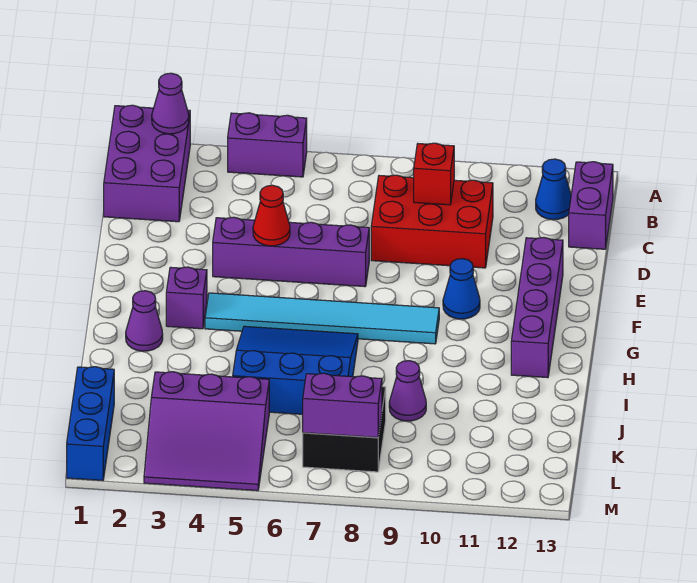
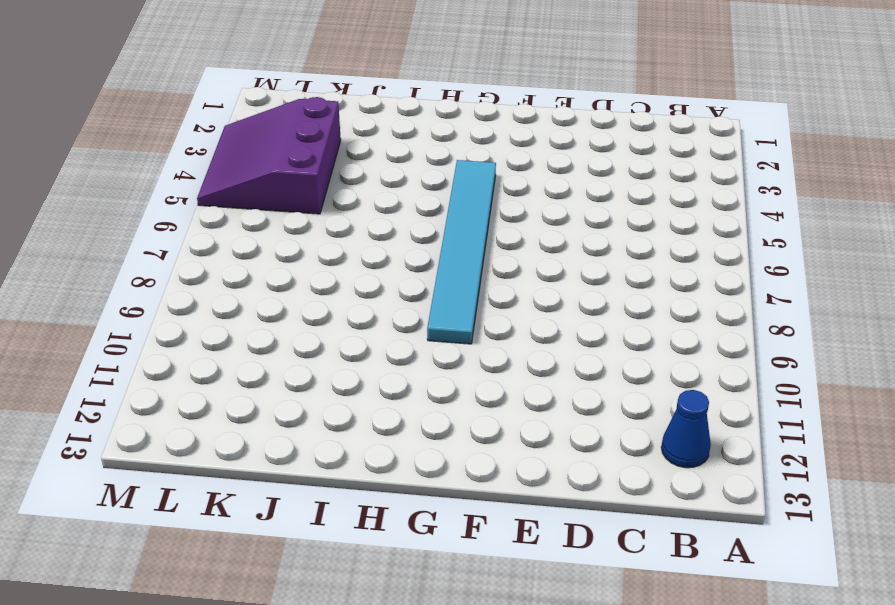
none -> purple 2x3 brick [104,105,190,222]
none -> purple 1x2 brick [228,113,307,177]
none -> purple 1x2 brick [569,162,613,249]

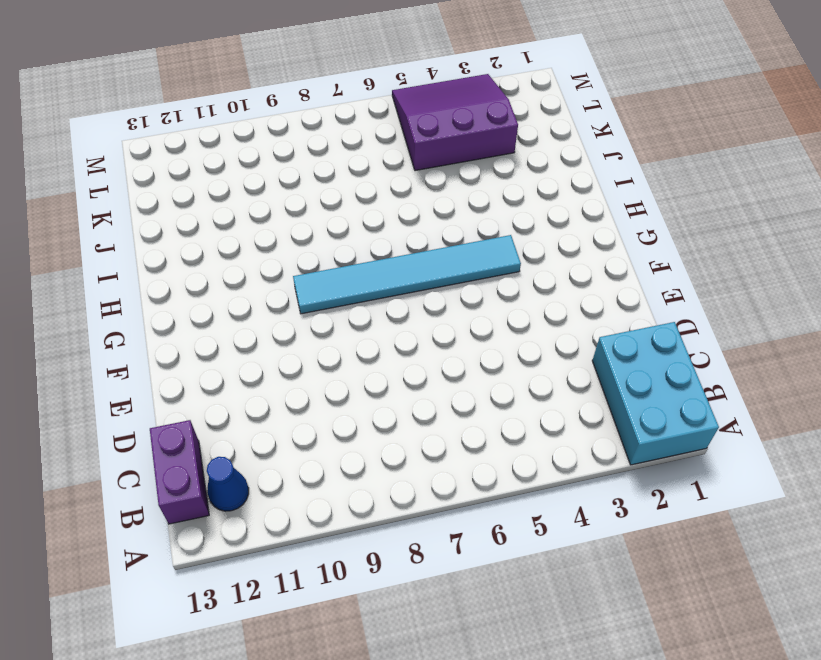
cyan 2x3 brick [592,322,719,465] -> purple 2x3 brick [104,105,190,222]
none -> purple 1x2 brick [228,113,307,177]
none -> red 2x3 brick [371,175,493,268]
none -> purple 1x4 brick [213,217,369,287]

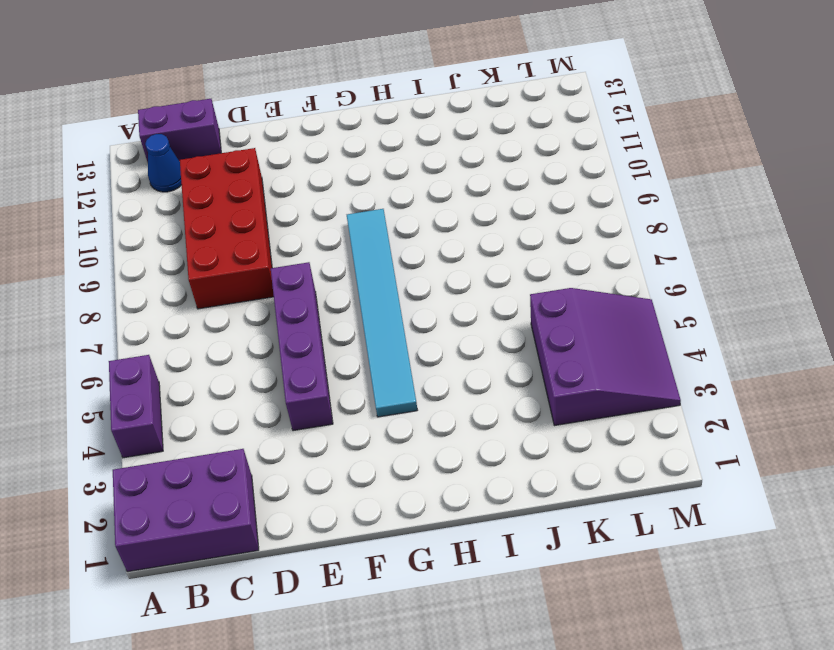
red 2x4 brick [180,148,274,309] -> red 2x3 brick [371,175,493,268]
none -> purple 1x4 brick [511,238,563,378]
none -> blue 1x1 cone [443,259,480,319]
none -> purple 1x1 brick [166,267,207,329]

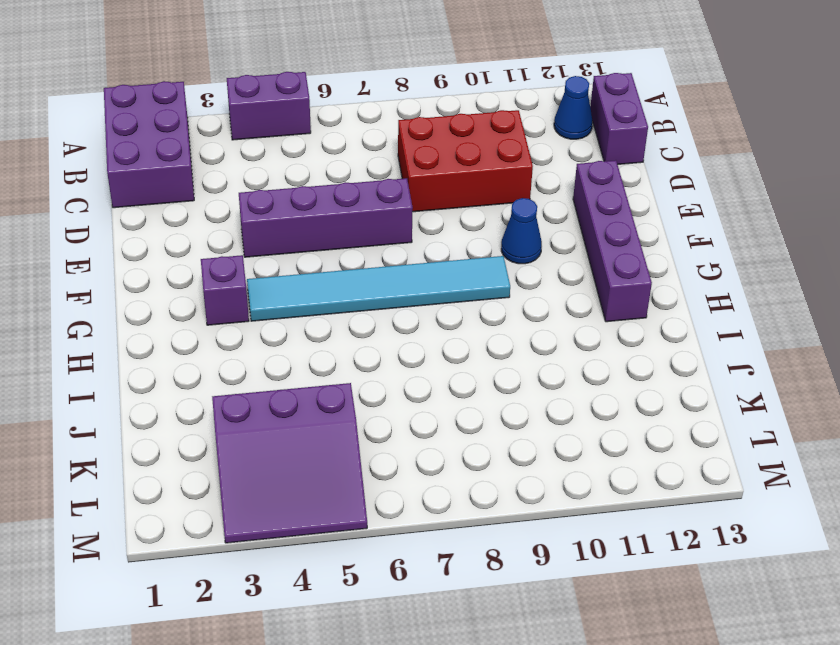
none -> purple 1x1 cone [126,291,163,351]
none -> blue 3x3 slope [233,326,358,414]
none -> purple 1x1 cone [389,361,426,421]

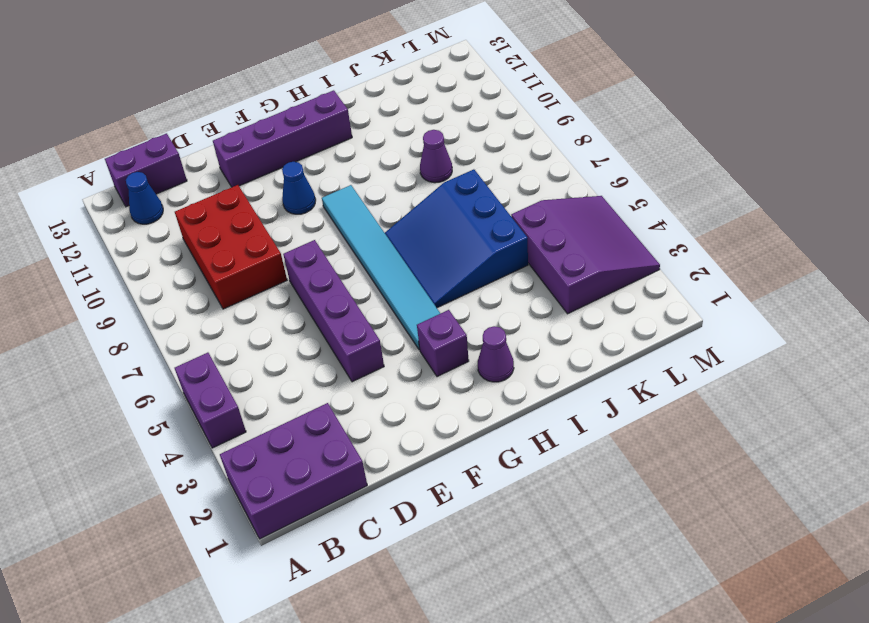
none -> blue 1x3 brick [67,367,114,481]
none -> black 2x2 brick [303,387,386,472]
none -> purple 1x1 cone [152,73,189,134]

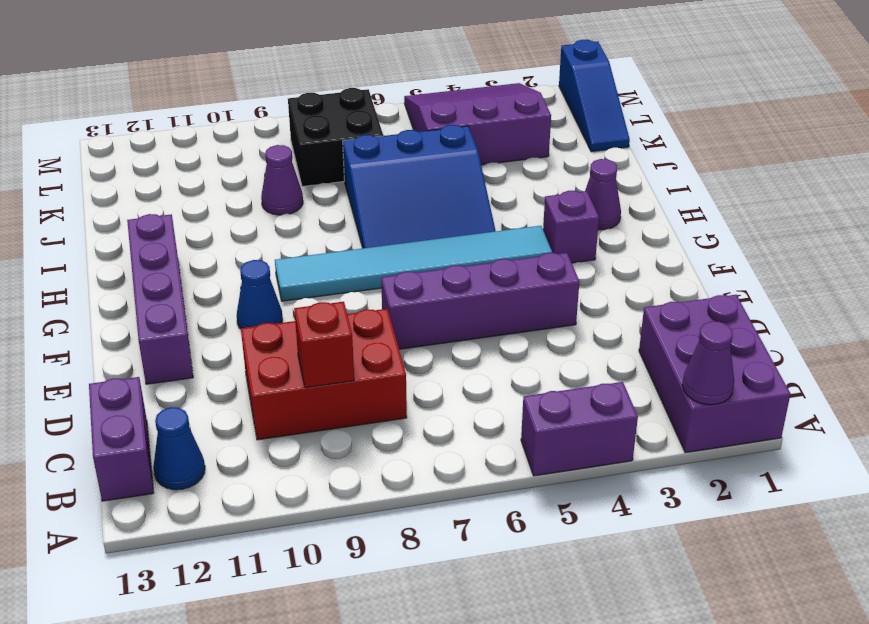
blue 1x3 slope [559,40,630,152] -> blue 1x3 brick [67,367,114,481]
none -> red 1x1 cone [253,185,290,246]
none -> purple 1x2 brick [303,373,382,438]

